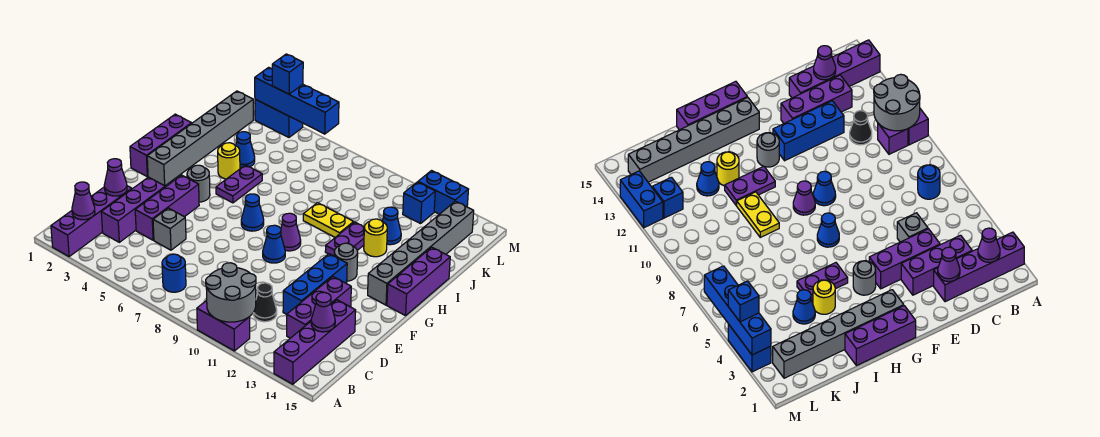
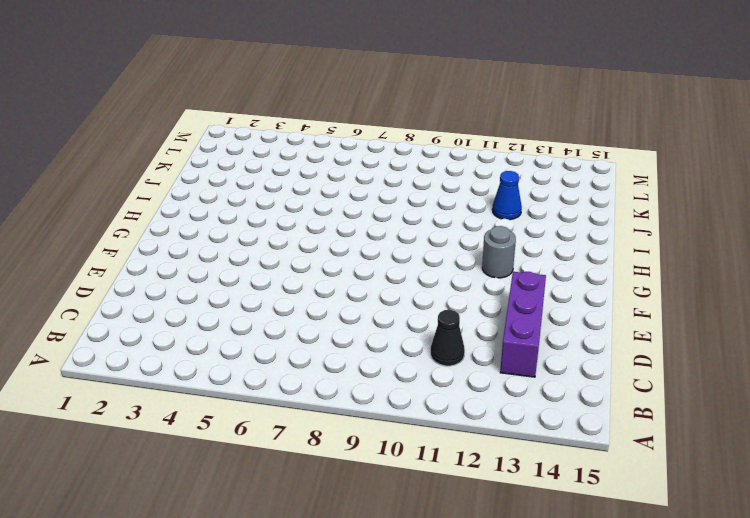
none -> purple 1x4 brick [51,186,132,256]
none -> purple 1x2 brick [197,300,250,351]
none -> purple 1x4 brick [274,300,356,384]
none -> blue 1x1 round brick [162,254,186,292]

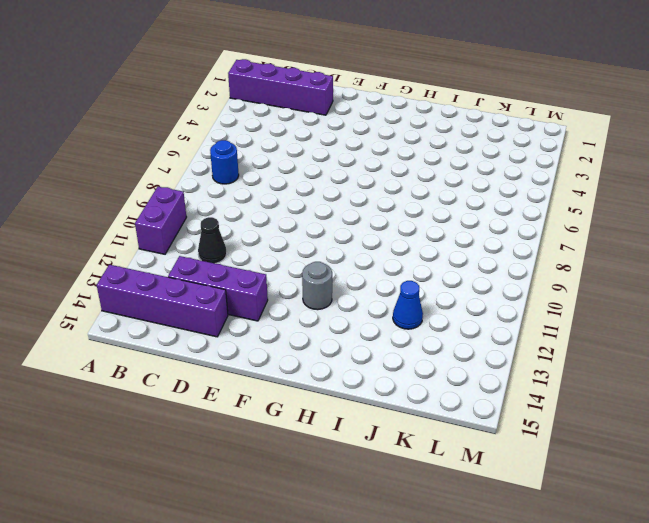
none -> purple 1x1 brick [878,123,908,154]
none -> purple 1x3 brick [101,177,165,242]
none -> purple 1x3 brick [135,175,199,240]
none -> grey 1x1 brick [153,208,186,250]

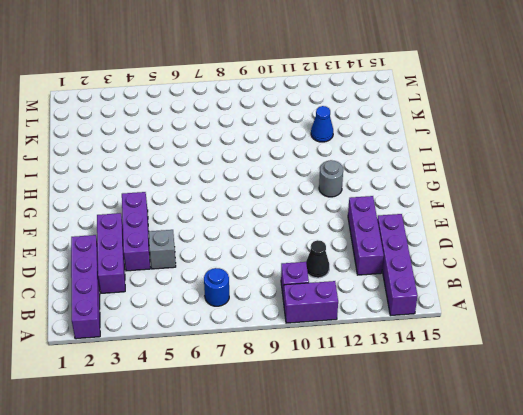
none -> blue 1x3 brick [283,254,347,314]
none -> blue 1x1 cone [263,225,285,263]
none -> purple 1x3 brick [130,114,192,176]
none -> grey 1x6 brick [147,91,253,186]

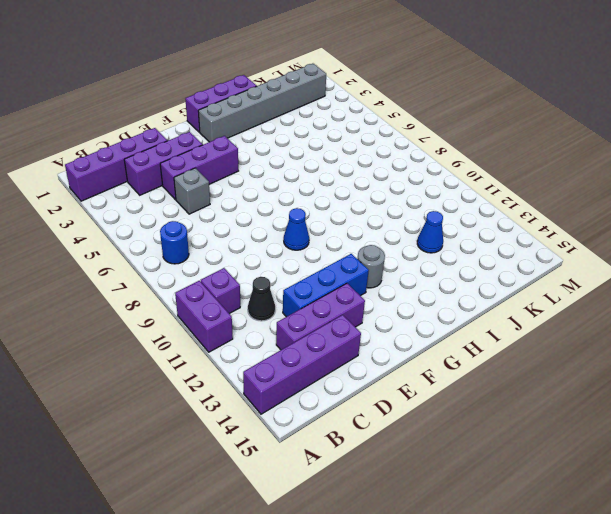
none -> grey 1x1 round brick [187,165,210,202]
none -> blue 1x1 cone [241,194,264,231]
none -> purple 1x1 cone [281,213,301,251]
none -> grey 1x6 brick [368,201,474,305]

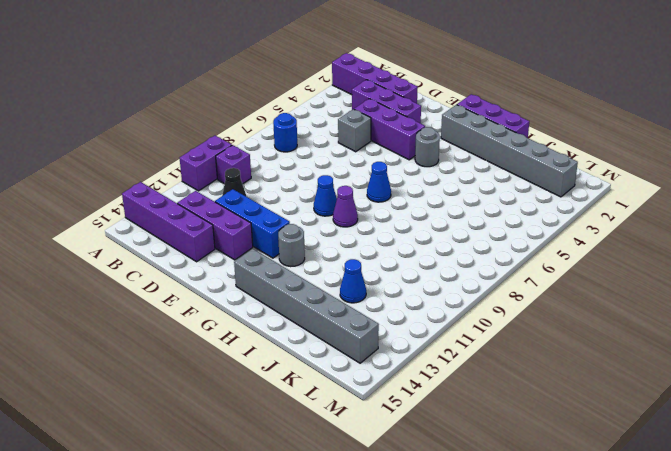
none -> purple 1x3 brick [387,247,450,316]
none -> purple 1x2 plate [216,165,262,203]
none -> purple 1x2 plate [325,222,364,256]
none -> yellow 1x1 round brick [218,143,240,179]

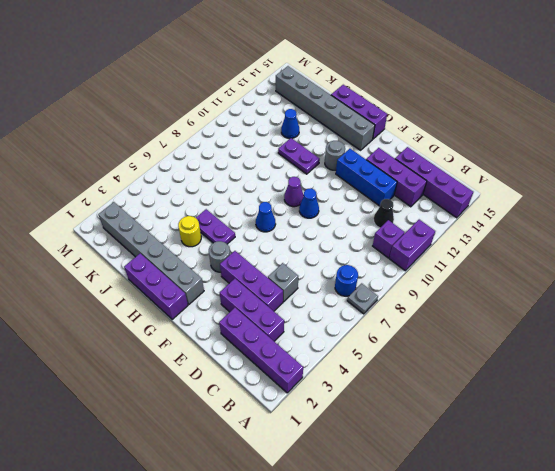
grey 1x1 plate [347,283,378,314] -> none
none -> yellow 1x2 plate [303,203,354,237]
none -> yellow 1x1 round brick [364,219,387,257]
none -> blue 1x1 cone [236,132,255,168]
none -> blue 1x1 brick [403,182,435,224]

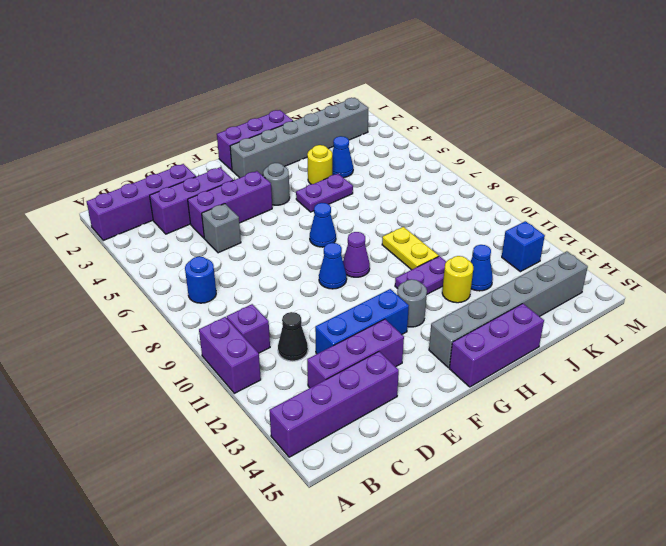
none -> blue 1x2 brick [255,99,303,137]
none -> blue 1x2 brick [418,171,469,214]
none -> grey 2x2 round brick [206,263,256,322]
none -> purple 1x1 cone [72,182,95,220]

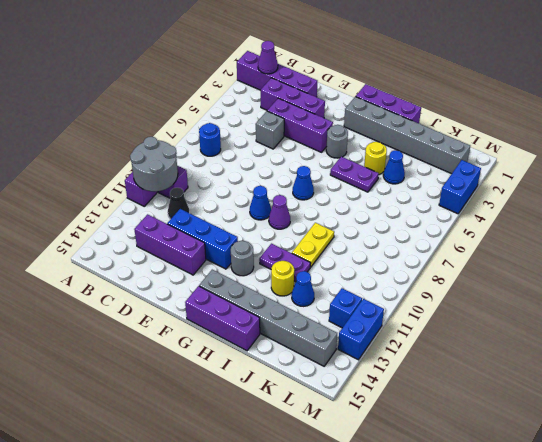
none -> purple 1x4 brick [274,300,356,384]
none -> purple 1x1 cone [311,292,335,332]
none -> purple 1x1 cone [104,159,127,196]
none -> blue 1x4 brick [255,67,339,134]

